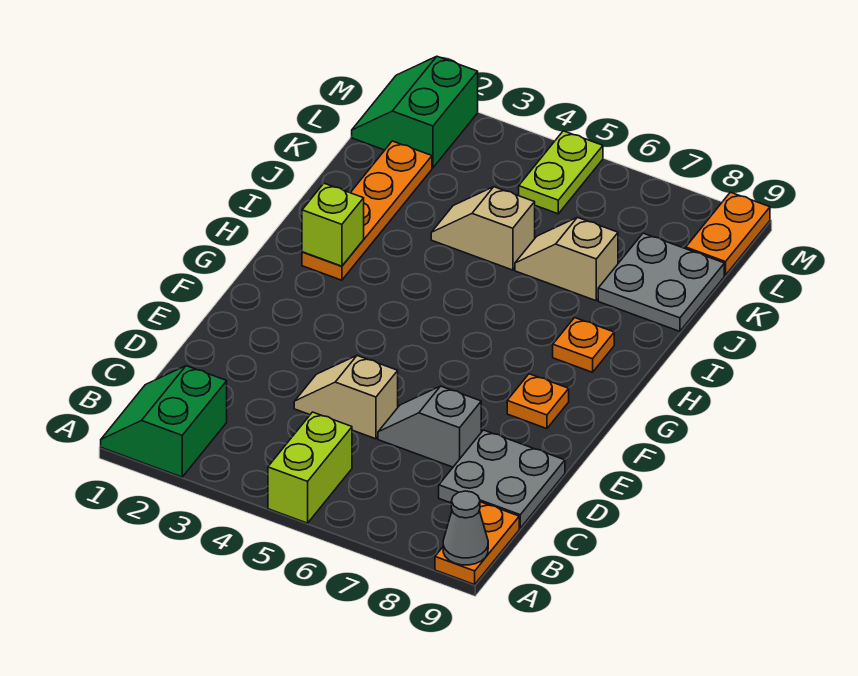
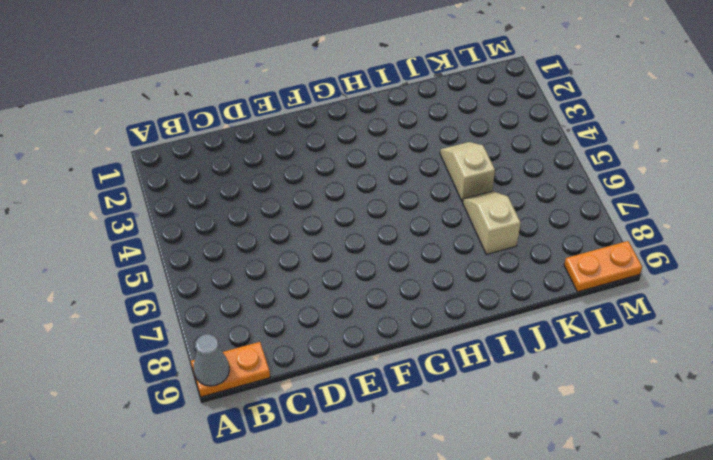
none -> green 2x2 slope [101,366,227,477]
none -> lime 1x2 brick [268,412,352,523]
none -> grey 2x2 plate [439,430,565,528]

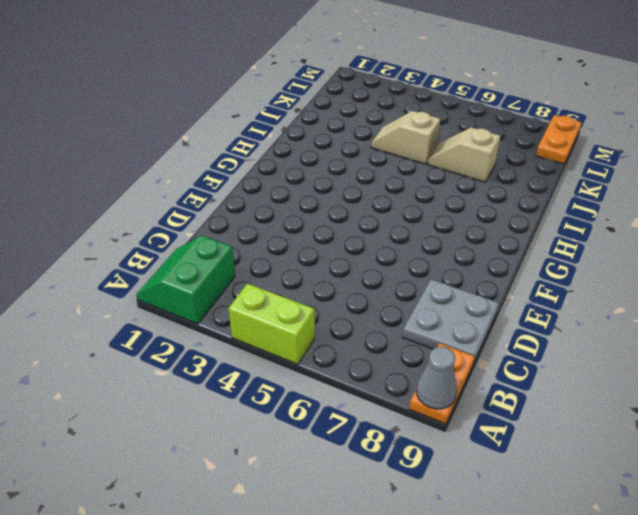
lime 1x2 brick [229,284,315,364] -> lime 1x2 brick turned to [268,412,352,523]
none -> tan 1x2 slope [294,356,398,439]
none -> grey 1x2 slope [378,386,481,467]
none -> orange 1x1 plate [507,374,569,429]

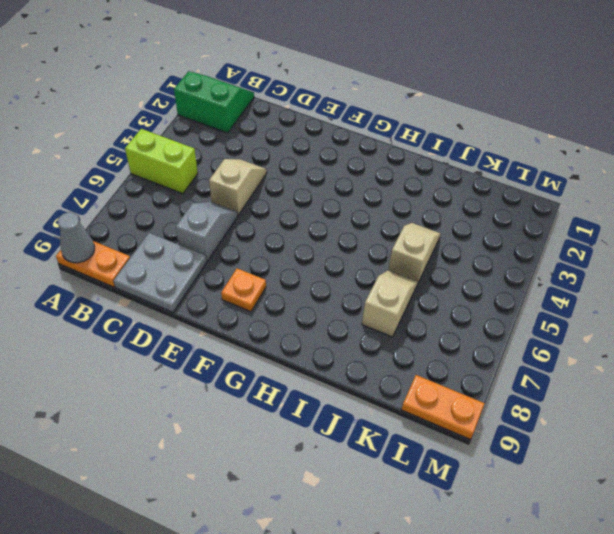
none -> orange 1x4 plate [302,141,432,280]
none -> orange 1x1 plate [553,318,614,372]
none -> grey 2x2 plate [598,233,724,331]

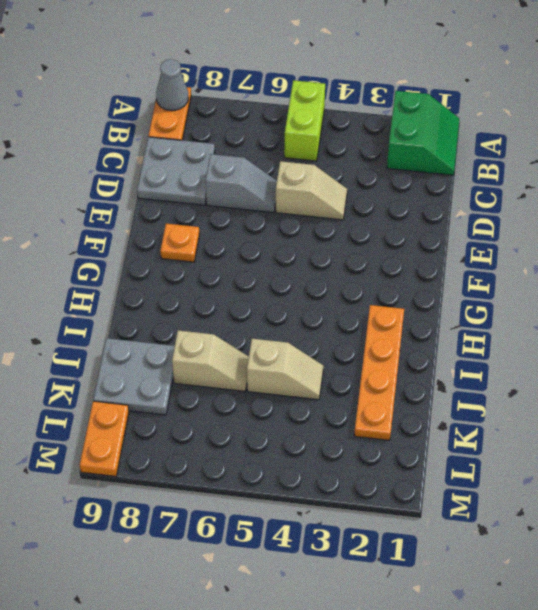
none -> orange 1x1 plate [553,318,614,372]
none -> green 2x2 slope [352,56,478,168]
none -> lime 1x2 plate [519,131,603,214]

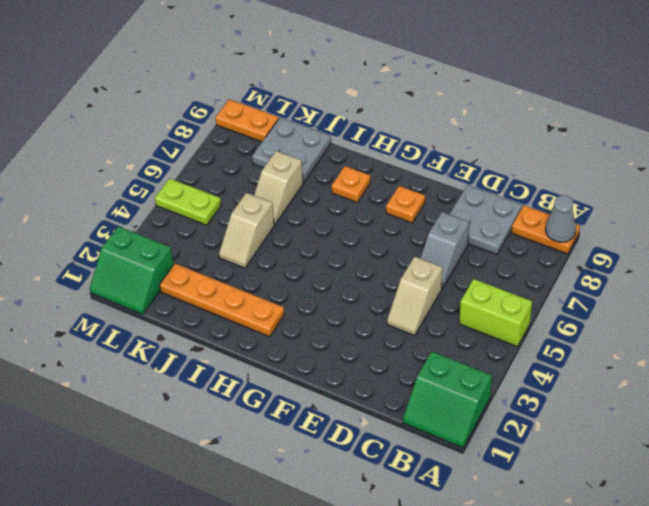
none -> lime 1x1 brick [302,183,364,266]

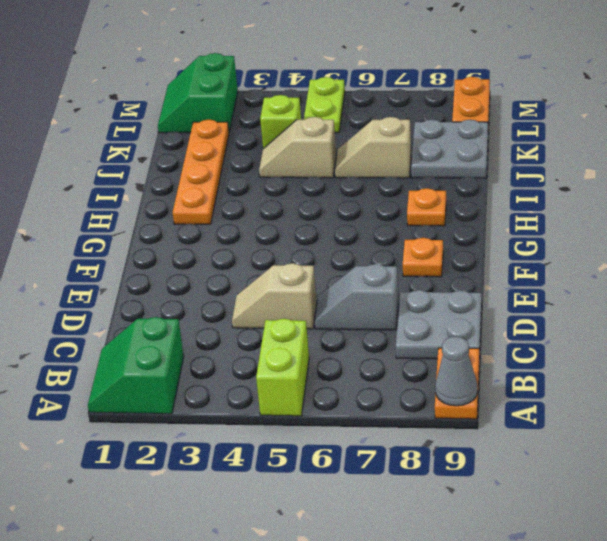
lime 1x1 brick [260,95,301,149] -> lime 1x1 brick moved to [302,183,364,266]

